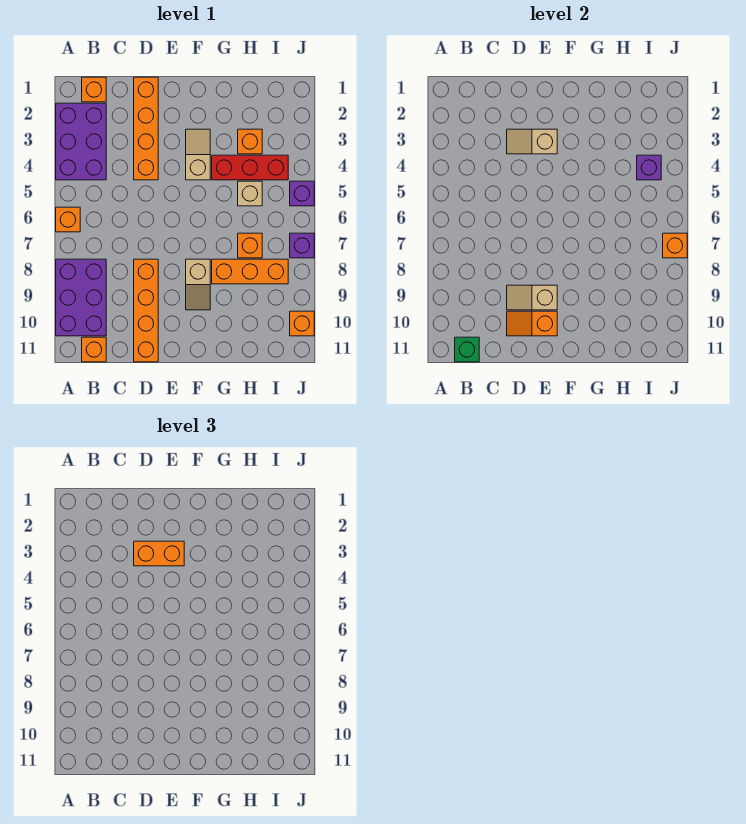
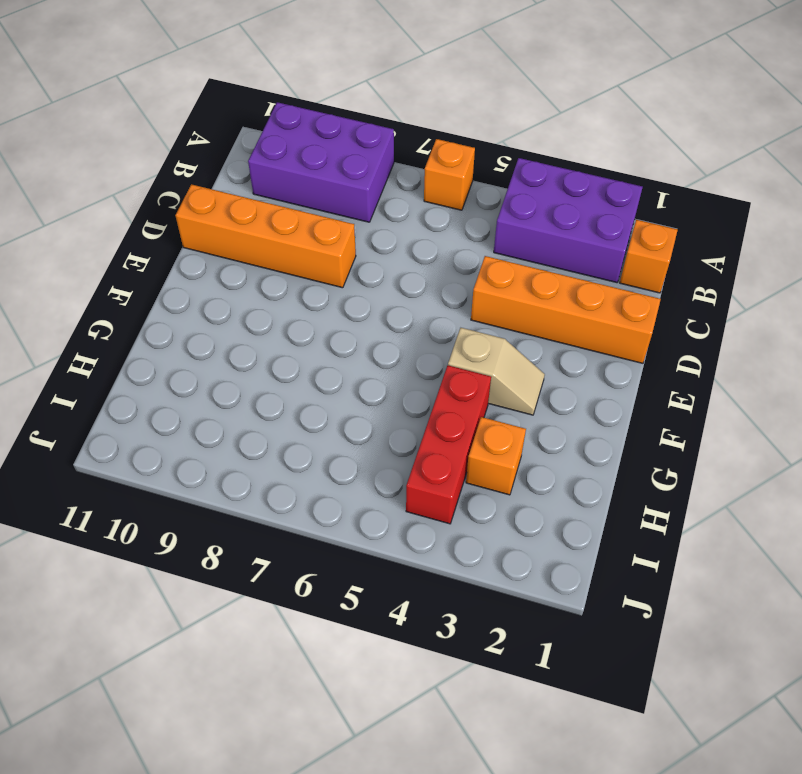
none -> orange 1x1 brick [82,337,106,362]
none -> tan 1x2 slope [186,259,210,310]
none -> orange 1x3 brick [212,259,288,284]

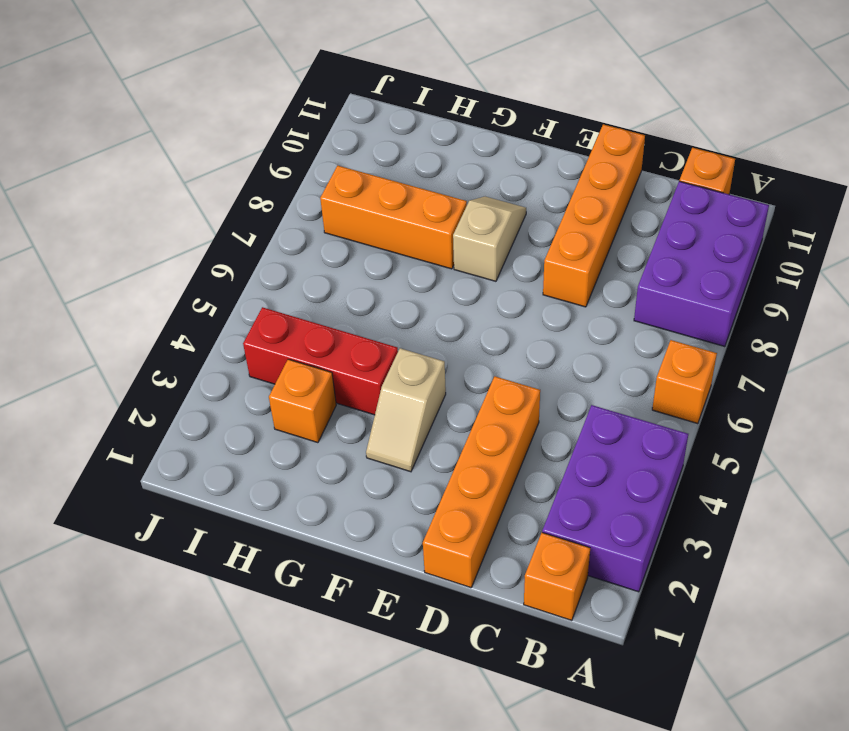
none -> tan 1x1 brick [238,181,262,206]
none -> orange 1x1 brick [238,233,262,258]
none -> purple 1x1 brick [290,181,314,206]

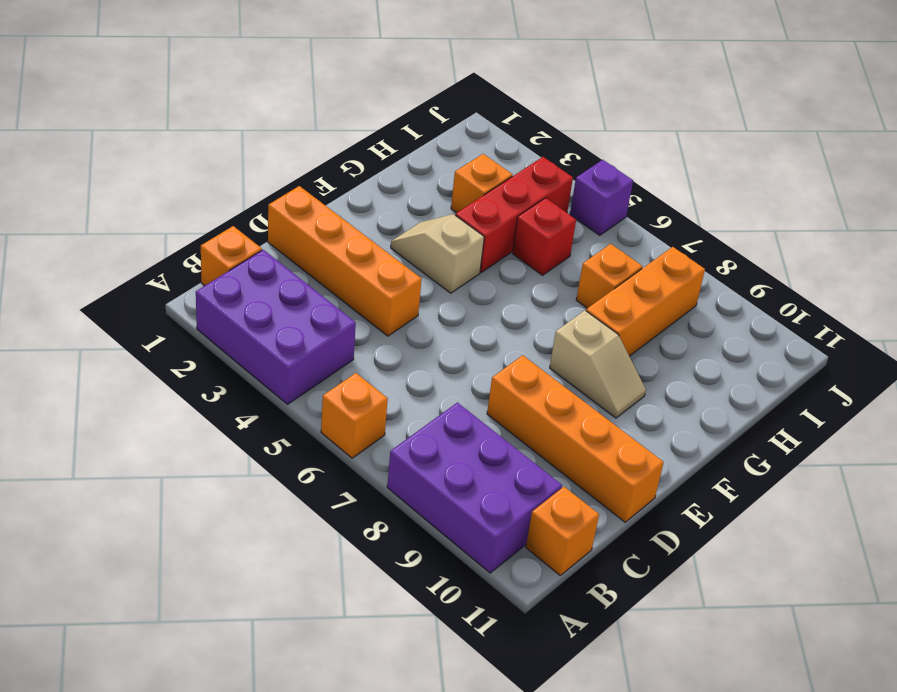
red 1x1 brick [512,198,576,275] -> tan 1x1 brick [238,181,262,206]
none -> purple 1x1 brick [290,233,314,258]
none -> orange 1x1 brick [290,311,314,336]
none -> green 1x1 brick [455,337,479,362]

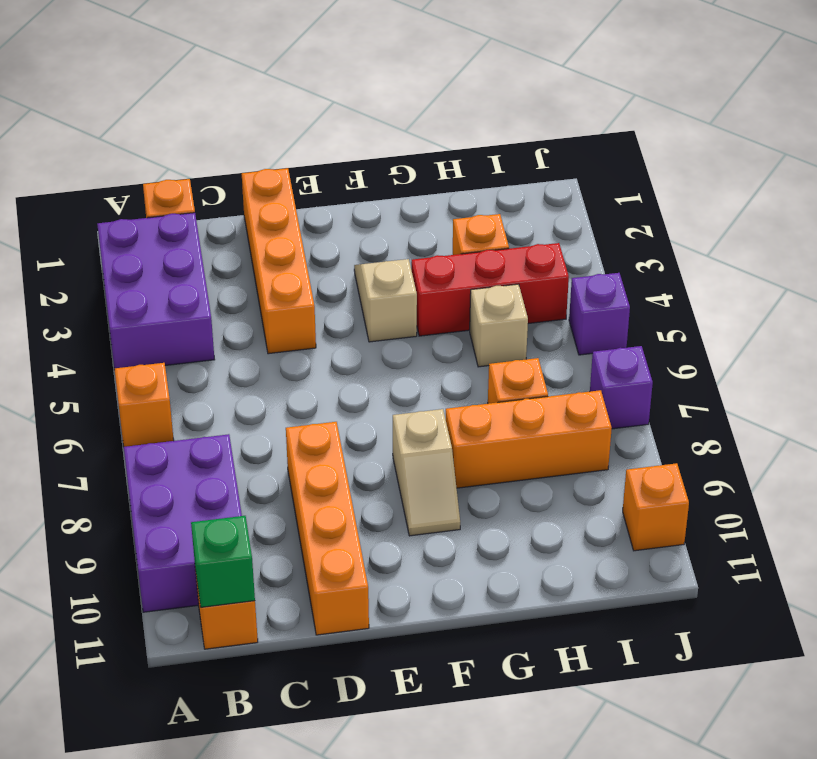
none -> tan 1x2 slope [507,129,557,154]
none -> tan 1x2 slope [507,285,557,310]
none -> orange 1x2 slope [507,311,557,336]

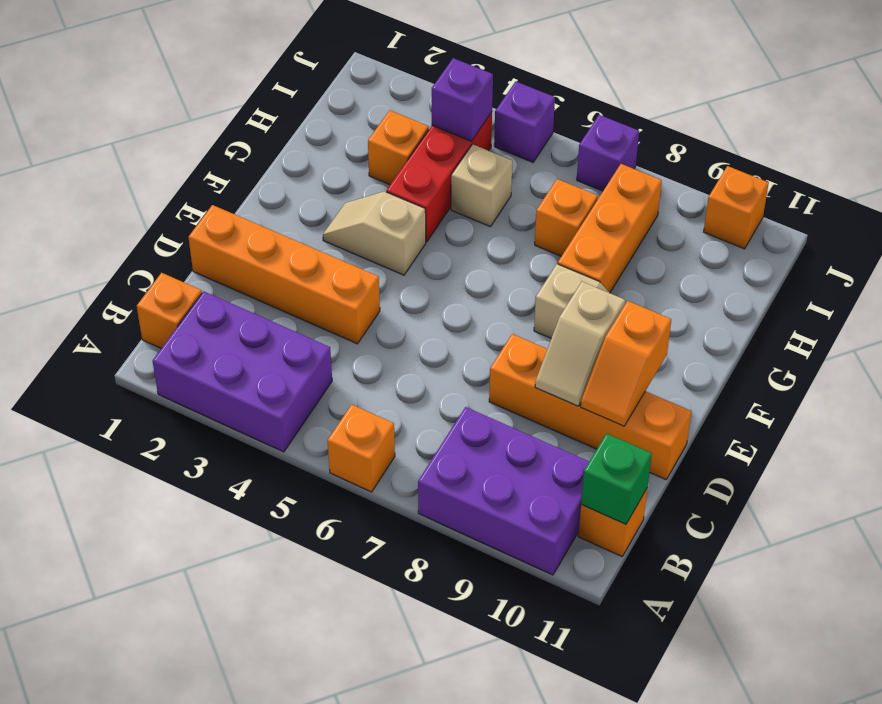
none -> tan 1x2 slope [507,129,557,154]
none -> orange 1x1 brick [663,233,687,258]
none -> orange 1x2 brick [134,541,184,566]

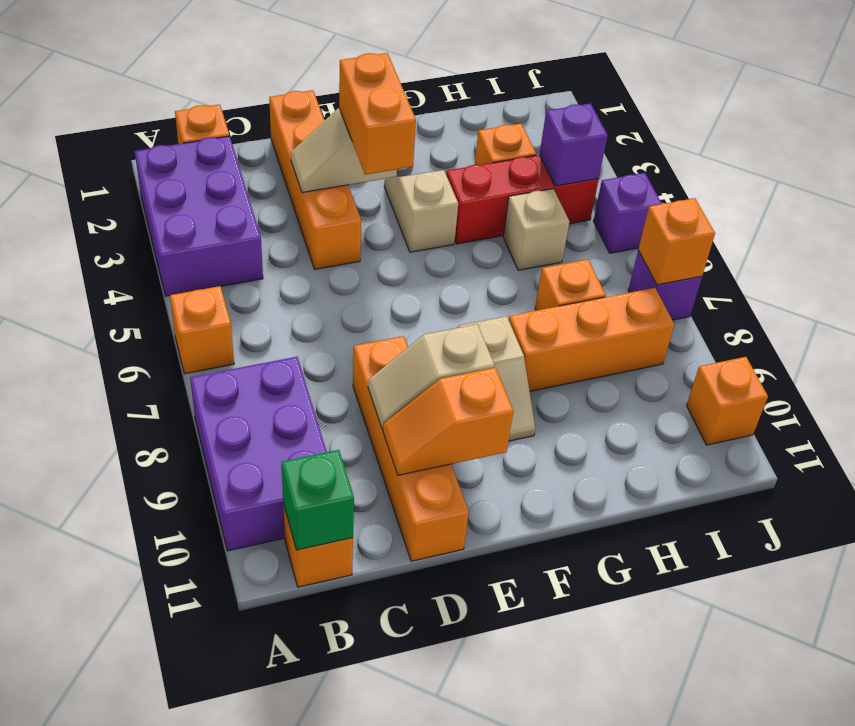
orange 1x2 brick [339,53,416,175] -> orange 1x2 brick turned to [134,541,184,566]

